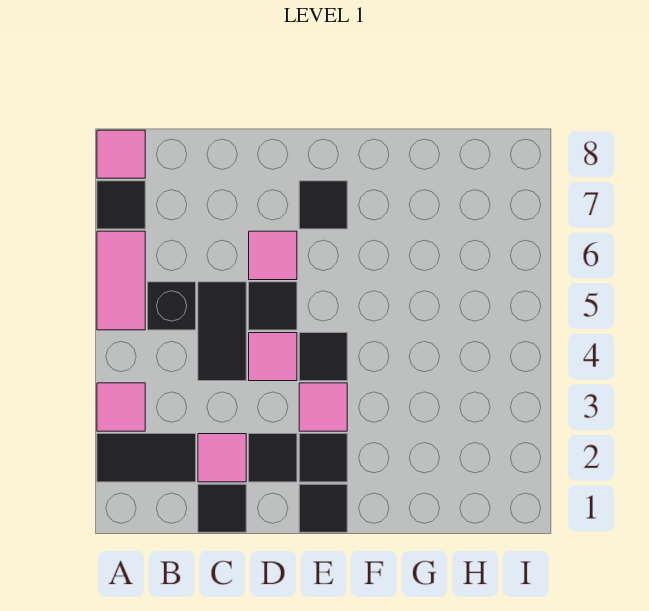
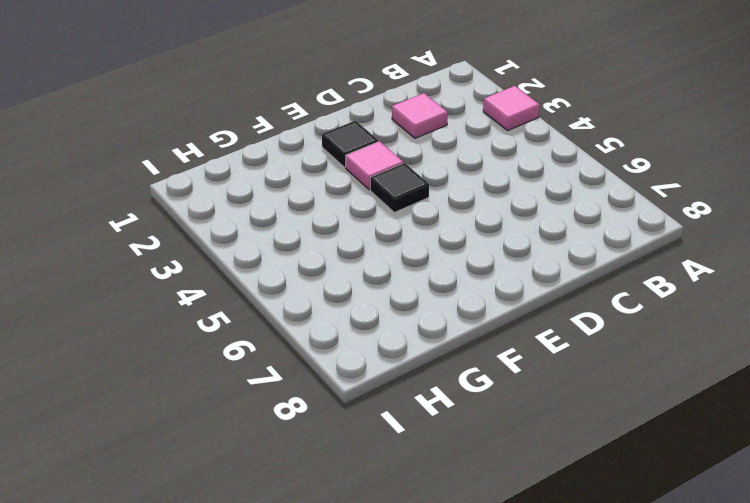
none -> black 1x2 tile [97,434,196,482]
none -> pink 1x2 tile [97,231,145,330]
none -> black 1x1 tile [97,181,145,229]

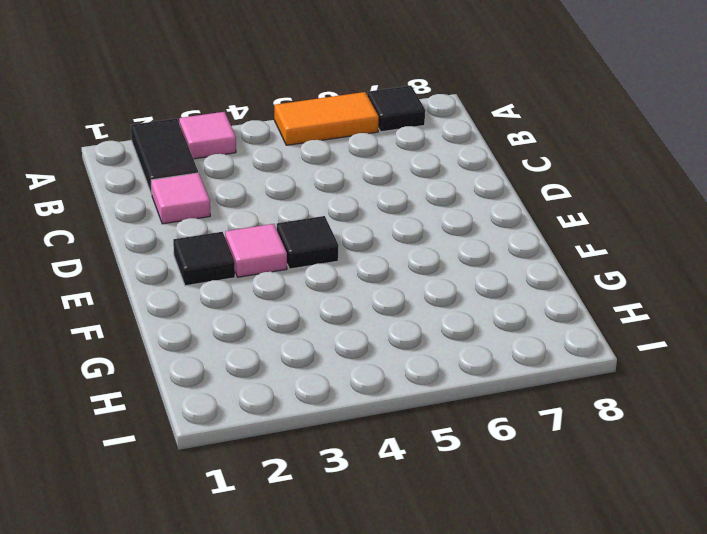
orange 1x2 tile [274,92,379,145] -> pink 1x2 tile [97,231,145,330]
none -> pink 1x1 tile [97,130,145,178]
none -> black 1x1 brick [148,282,196,330]
none -> black 1x1 tile [198,484,246,532]

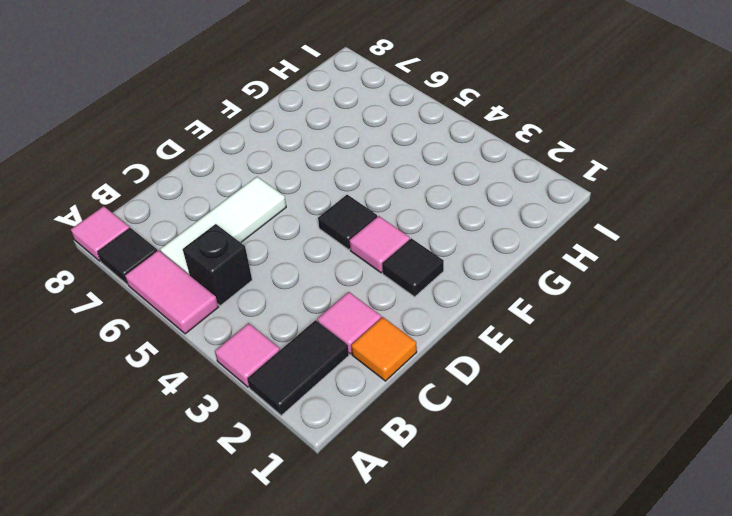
white 1x3 tile [160,177,286,275] -> pink 1x1 tile [249,231,297,280]
orange 1x1 tile [351,317,417,381] -> black 1x1 tile [198,484,246,532]
none -> black 1x2 tile [198,282,246,381]
none -> black 1x1 tile [249,434,297,482]
none -> pink 1x1 tile [249,333,297,381]

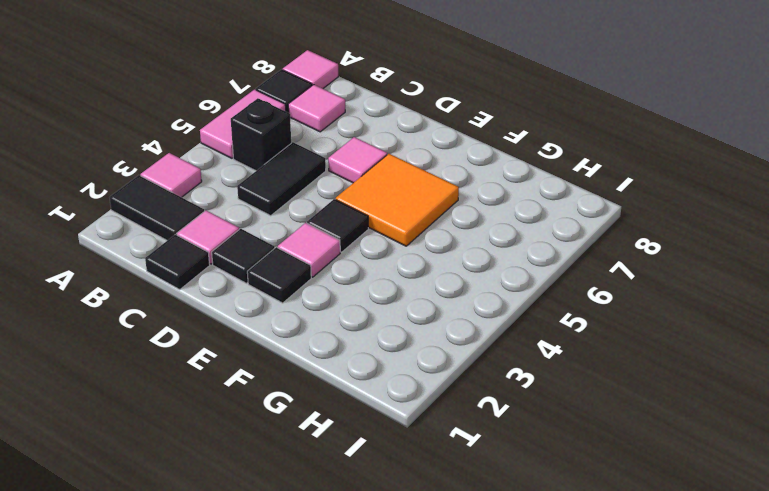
pink 1x1 tile [288,85,345,132] -> pink 1x1 tile moved to [249,333,297,381]
orange 2x2 tile [336,154,459,246] -> none
none -> black 1x1 tile [249,282,297,330]
none -> black 1x1 tile [299,484,347,532]
none -> black 1x1 tile [299,181,347,229]

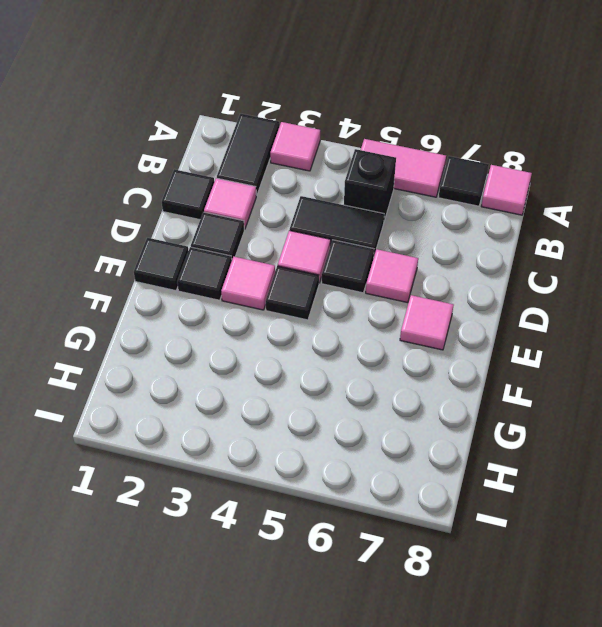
pink 1x1 tile [400,295,453,350] -> black 1x1 tile [299,181,347,229]

